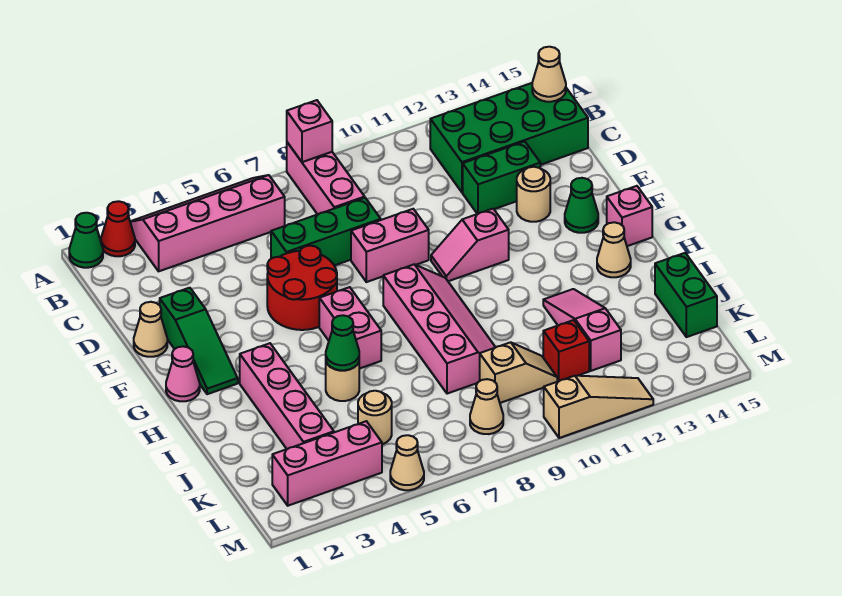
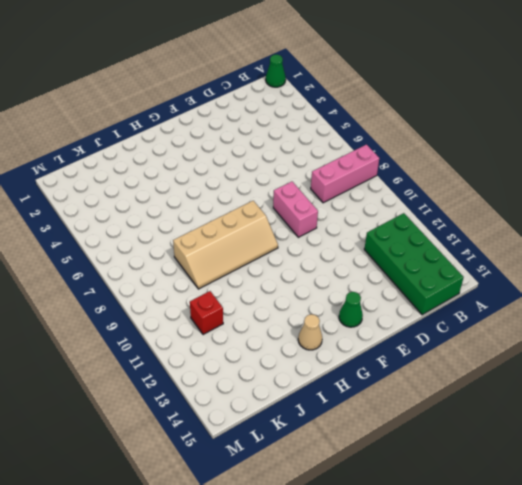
tan 2x4 slope [173,201,278,289] -> pink 2x4 slope [383,264,496,394]
none -> red 1x1 cone [101,201,135,256]
none -> pink 2x4 slope [130,175,285,271]
none -> green 1x3 brick [271,198,381,266]
none -> green 1x2 brick [463,141,540,214]

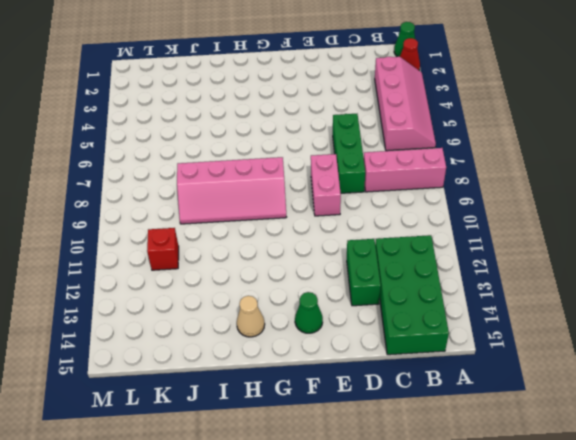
none -> tan 1x1 cone [134,302,167,357]
none -> green 1x3 slope [160,288,238,394]
none -> red 2x2 round brick [267,246,337,330]
none -> tan 1x1 round brick [517,167,550,222]

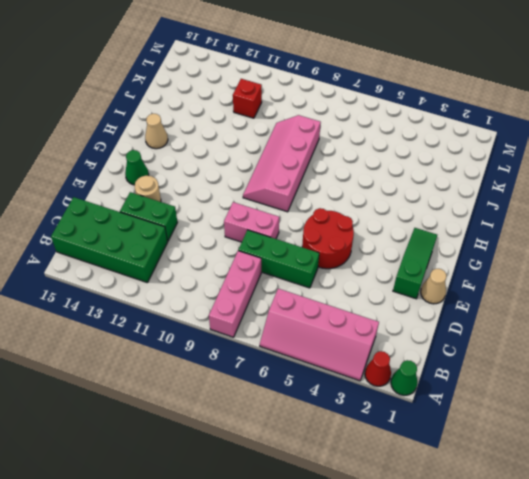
none -> pink 1x2 slope [431,209,509,281]
none -> pink 1x1 cone [166,346,200,401]
none -> pink 1x2 brick [319,287,381,369]
none -> pink 1x1 brick [607,186,652,246]

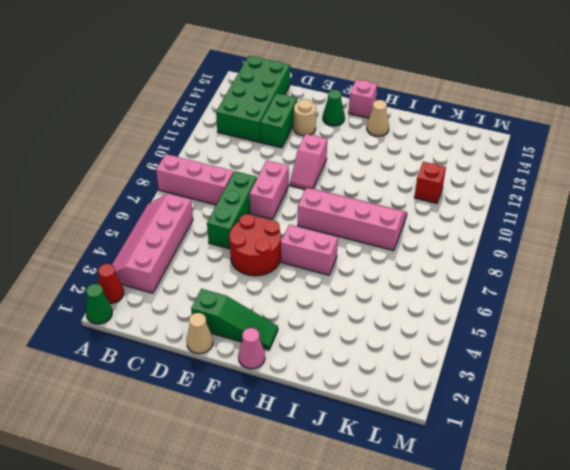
none -> pink 1x4 brick [240,343,334,449]
none -> tan 1x1 round brick [326,362,359,401]
none -> pink 1x3 slope [543,289,621,371]
none -> green 1x2 brick [655,253,717,337]

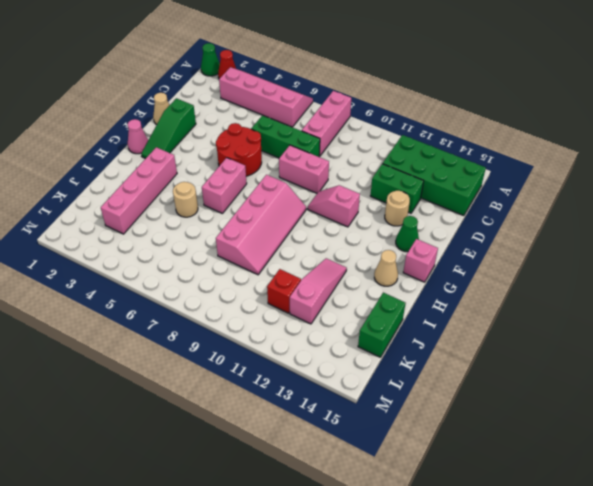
none -> tan 1x1 round brick [358,391,392,444]
none -> tan 1x2 slope [480,342,557,403]
none -> pink 1x3 brick [272,421,382,506]
none -> tan 1x1 cone [470,379,503,434]

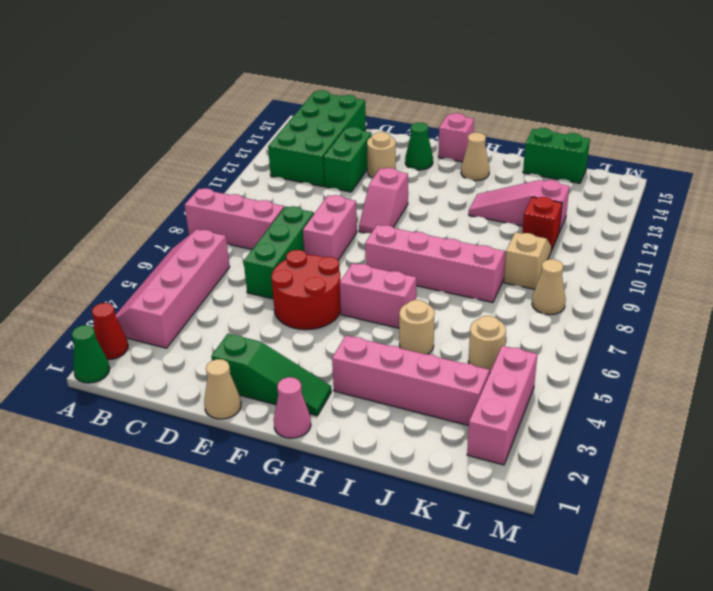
none -> tan 1x1 cone [390,435,424,490]
none -> tan 1x3 slope [544,376,653,438]
none -> pink 1x1 brick [287,100,332,162]
none -> tan 1x1 cone [532,47,566,102]

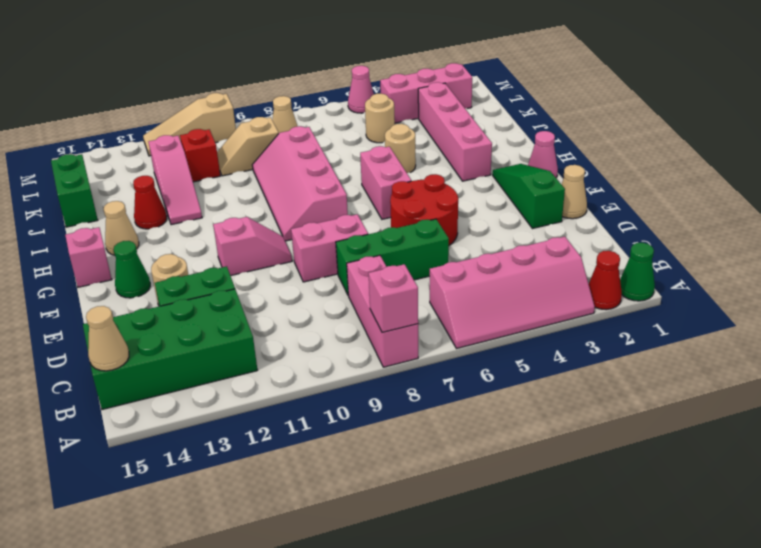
red 1x1 cone [133,176,167,229] -> none
pink 1x1 cone [348,66,374,113] -> tan 1x1 cone [390,435,424,490]
none -> green 1x1 cone [326,315,359,370]

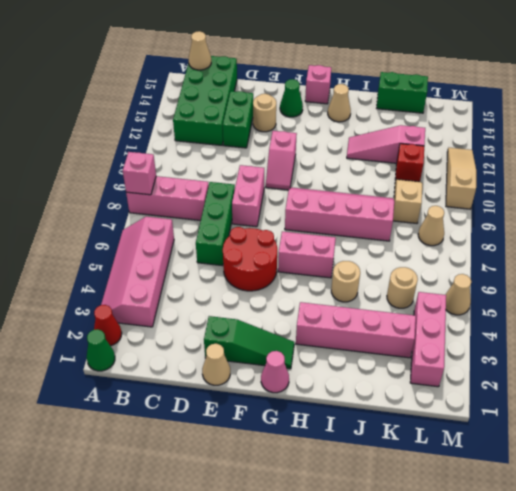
none -> green 1x1 cone [326,315,359,370]

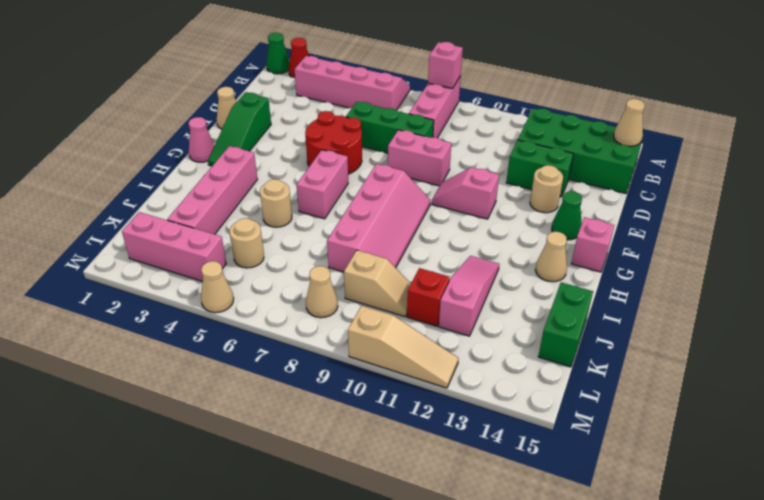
none -> green 1x1 cone [326,315,359,370]

